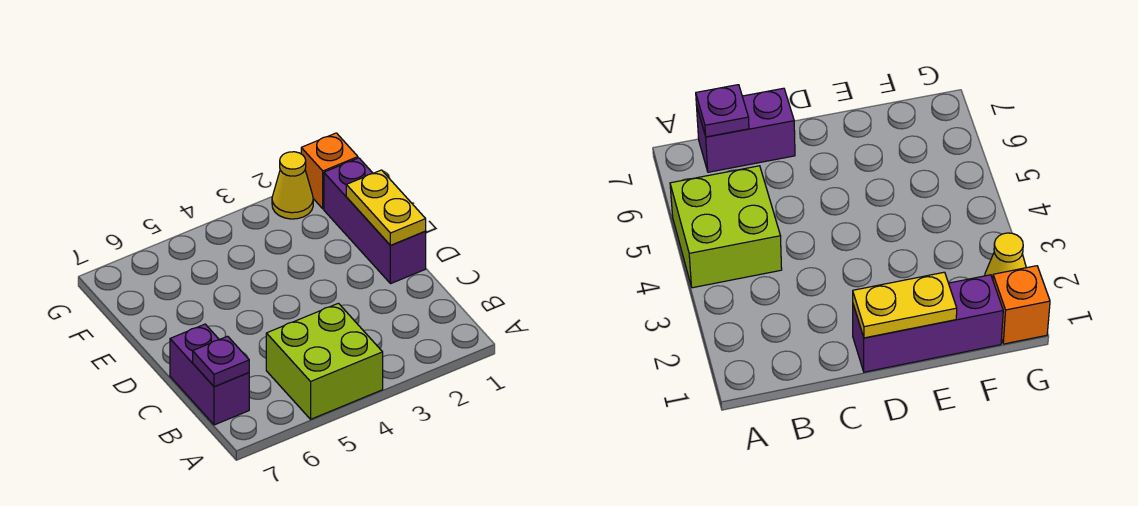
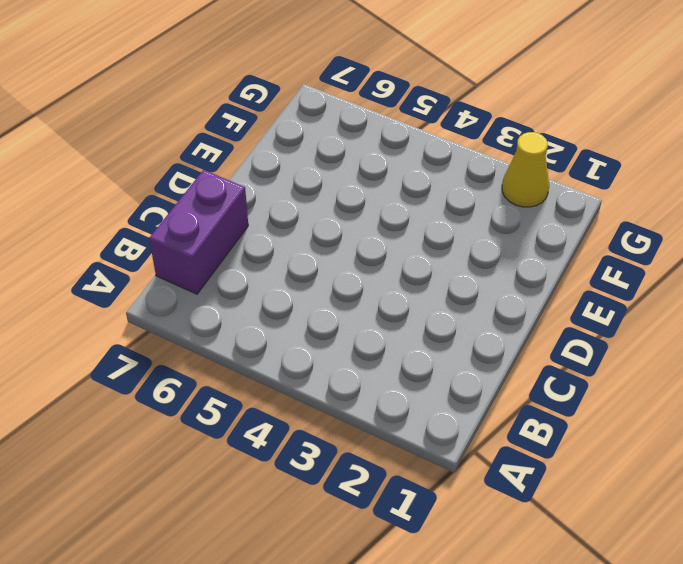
none -> lime 2x2 brick [266,303,383,419]
none -> purple 1x3 brick [324,158,426,284]

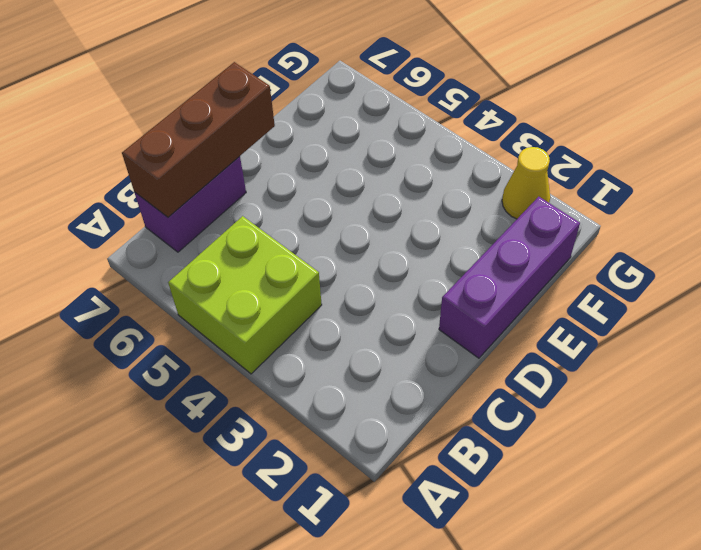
brown 1x3 brick [122,62,275,217] -> purple 1x1 plate [193,336,249,387]
none -> orange 1x1 brick [301,133,358,209]
none -> yellow 1x2 plate [346,170,426,246]

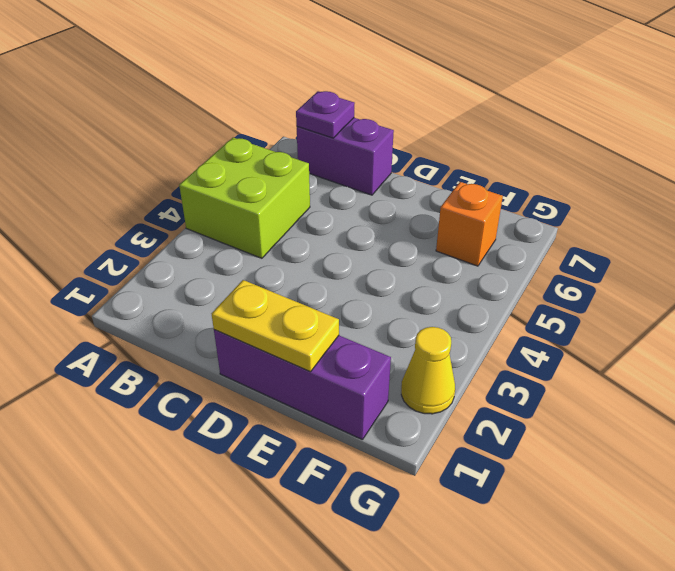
orange 1x1 brick [436,182,503,266] -> orange 1x1 brick moved to [301,133,358,209]

